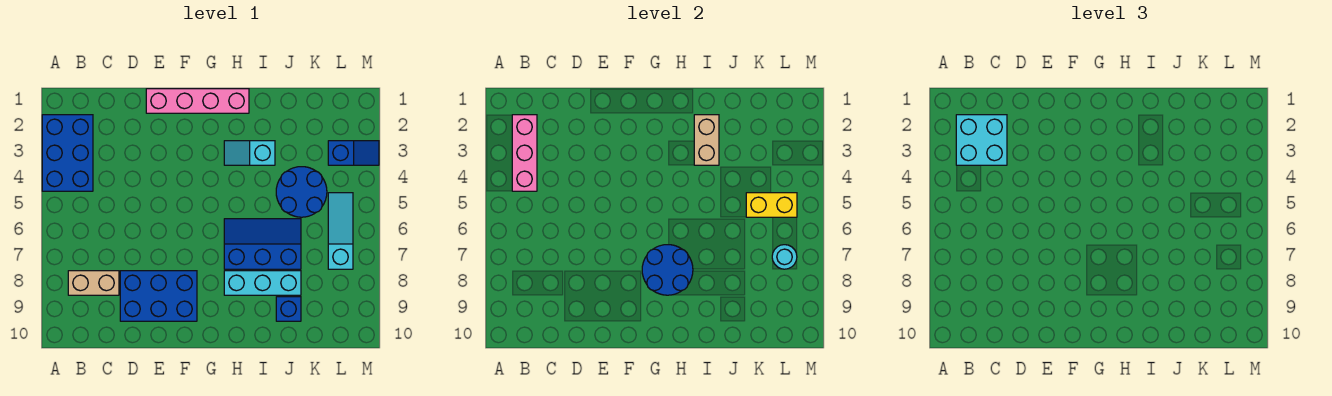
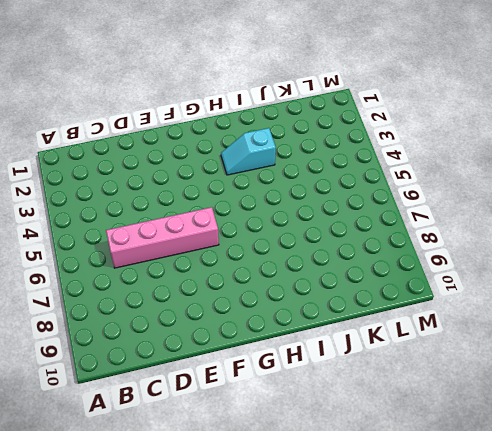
pink 1x4 brick [106,207,219,268] -> pink 1x4 brick moved to [146,89,249,113]
none -> blue 2x3 brick [42,115,93,191]
none -> tan 1x2 brick [68,271,119,295]
none -> blue 2x3 brick [120,271,197,321]

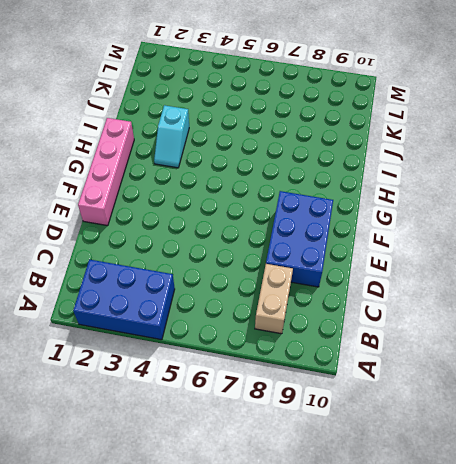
none -> blue 2x3 slope [224,219,301,269]
none -> cyan 1x3 brick [224,271,301,295]
none -> blue 2x2 round brick [276,167,327,217]

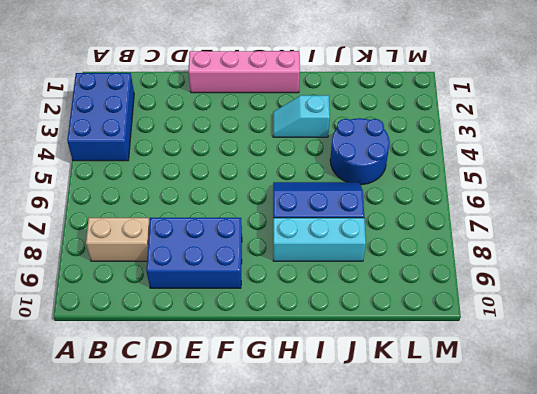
none -> blue 1x1 brick [276,297,301,321]
none -> blue 1x2 slope [328,141,379,165]
none -> cyan 1x3 slope [328,193,353,269]

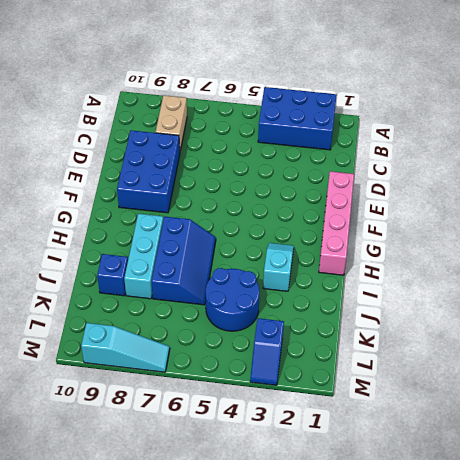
cyan 1x3 slope [81,323,170,372] -> cyan 1x3 slope moved to [328,193,353,269]
none -> pink 1x3 brick [512,115,537,191]
none -> blue 2x2 round brick [642,245,693,295]
none -> tan 1x2 brick [694,115,719,165]

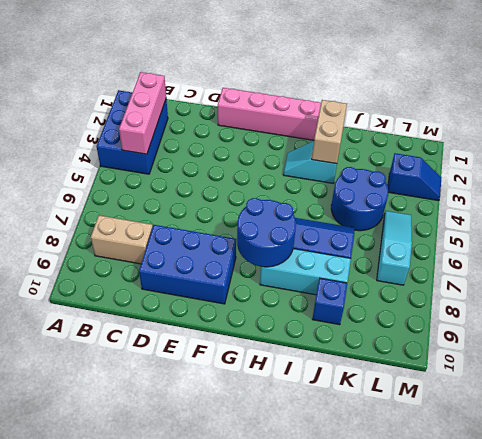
none -> yellow 1x2 brick [746,193,797,217]
none -> cyan 1x1 round brick [772,245,797,269]
none -> cyan 2x2 brick [956,115,1007,165]

